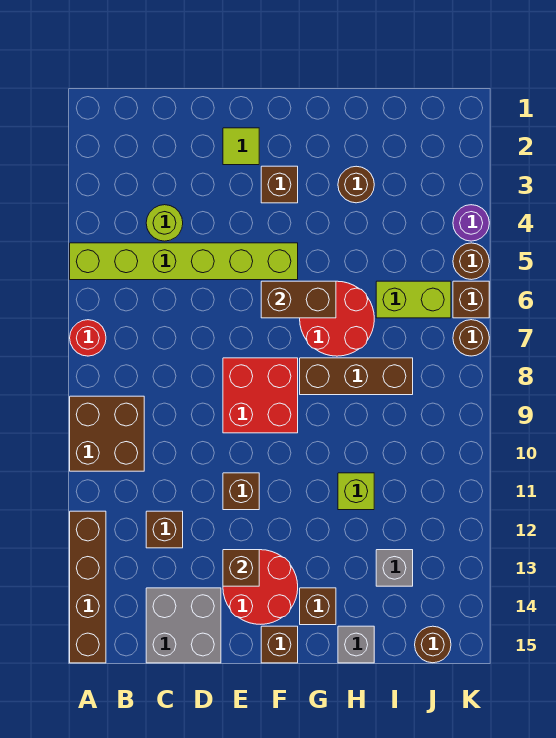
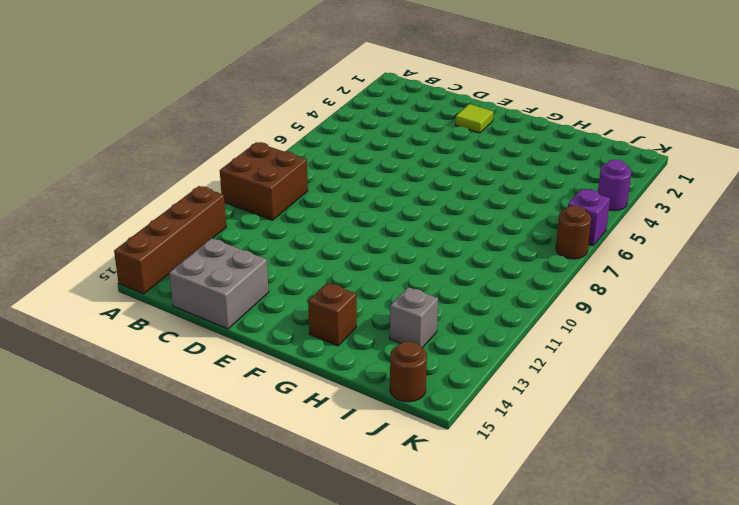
purple 1x1 brick [568,189,610,245] -> brown 1x1 brick [453,281,489,318]
none -> lime 1x6 brick [70,243,298,280]
none -> red 1x1 round brick [70,320,106,356]
none -> lime 1x1 round brick [146,205,183,241]

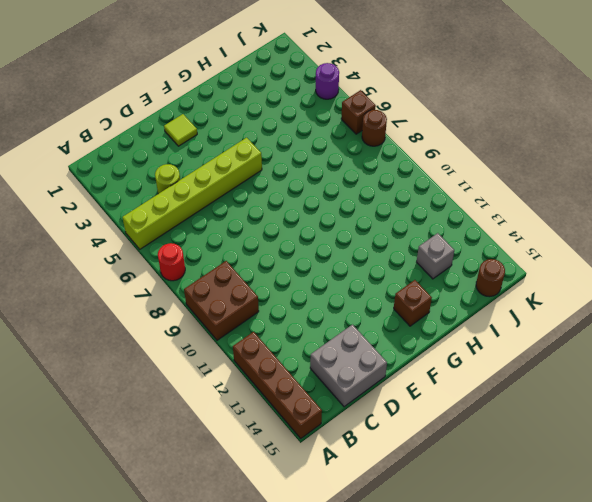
none -> brown 1x1 brick [146,511,183,548]
none -> red 2x2 brick [223,358,298,433]
none -> brown 1x1 brick [223,473,259,510]

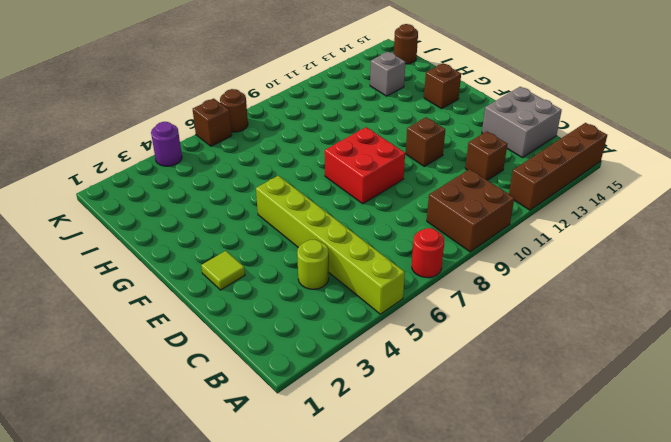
none -> red 2x2 round brick [223,550,298,624]
none -> brown 1x1 brick [261,166,298,203]
none -> brown 1x1 brick [261,626,298,663]

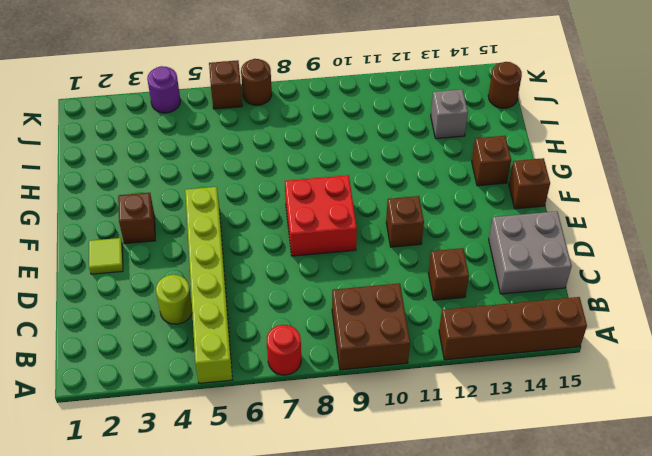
none -> red 2x2 round brick [223,550,298,624]
none -> red 2x2 round brick [300,281,374,356]
none -> brown 1x3 brick [300,358,413,395]

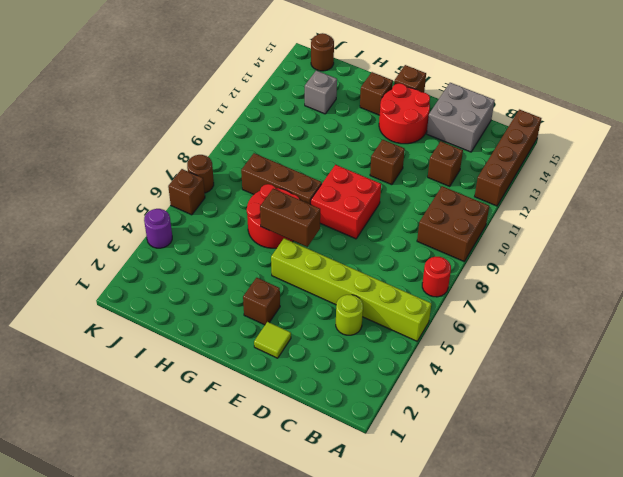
none -> brown 1x1 round brick [338,166,374,203]
none -> lime 1x1 brick [338,473,374,510]
none -> grey 1x1 brick [338,626,374,663]

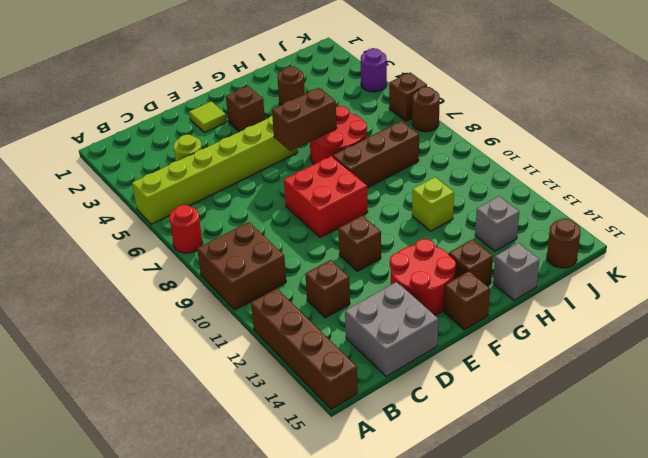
none -> lime 1x2 brick [376,281,451,318]
none -> brown 1x1 round brick [453,243,489,280]
none -> brown 1x1 brick [223,550,259,586]

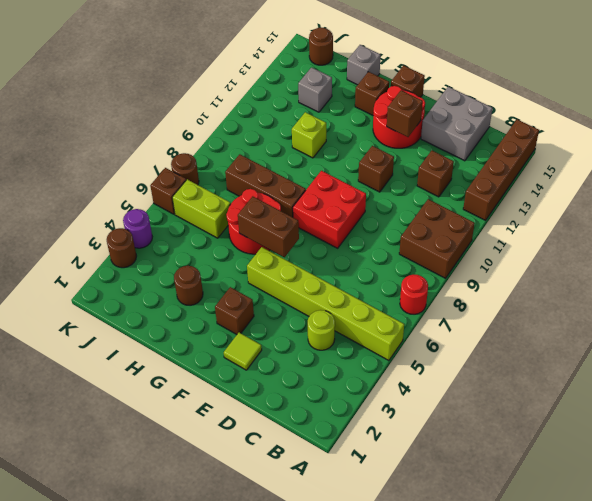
brown 1x1 round brick [107,228,136,268] -> brown 1x1 round brick moved to [453,243,489,280]

